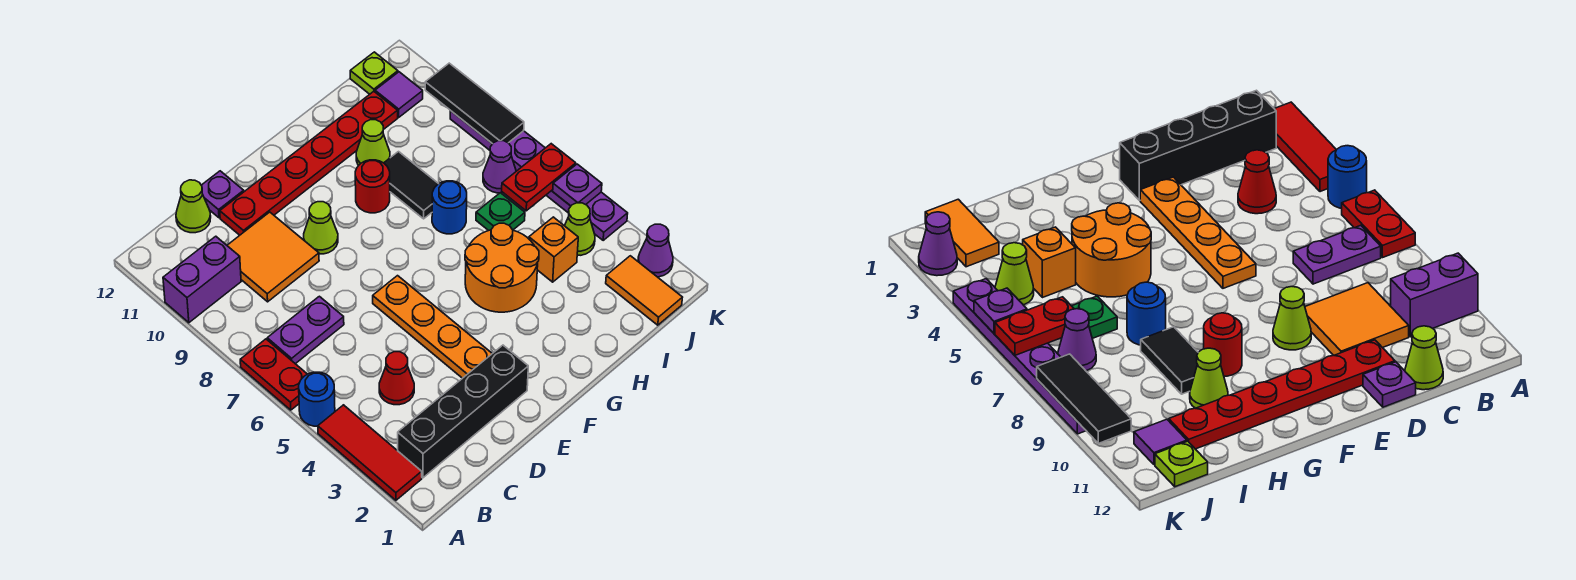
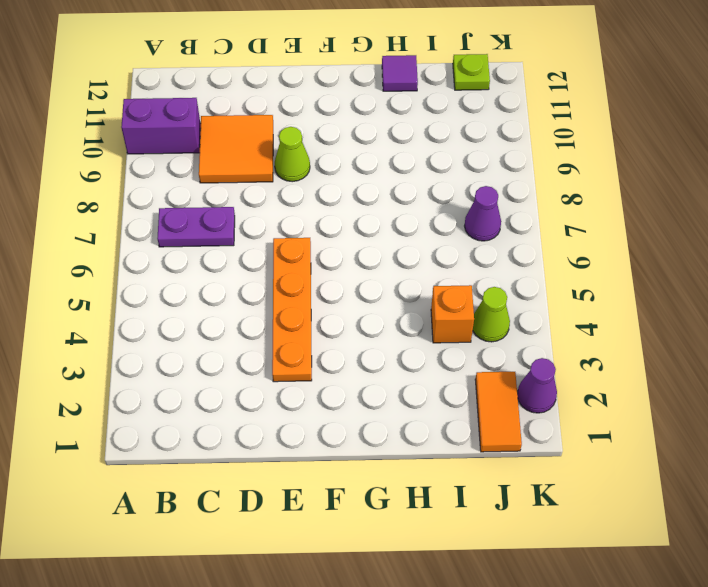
purple 1x1 tile [382,55,418,91] -> purple 1x1 tile moved to [375,72,423,117]
none -> red 1x3 tile [318,405,422,500]
none -> blue 1x1 round brick [299,372,335,426]
none -> red 1x2 plate [240,339,307,410]
none -> black 1x4 brick [398,345,528,478]

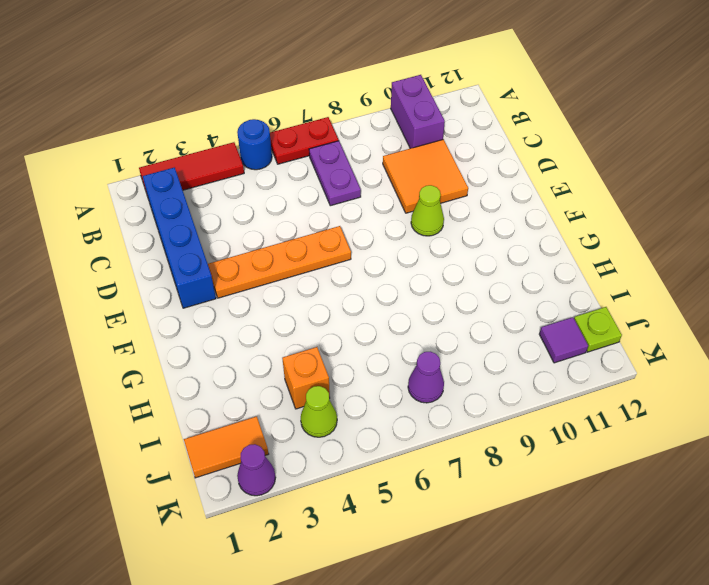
blue 1x4 brick [143,167,216,308] -> black 1x4 brick [398,345,528,478]
none -> red 1x1 cone [379,352,414,405]
none -> lime 1x1 cone [176,180,211,233]
none -> red 1x6 plate [220,91,398,235]
none -> purple 1x1 plate [201,171,244,218]

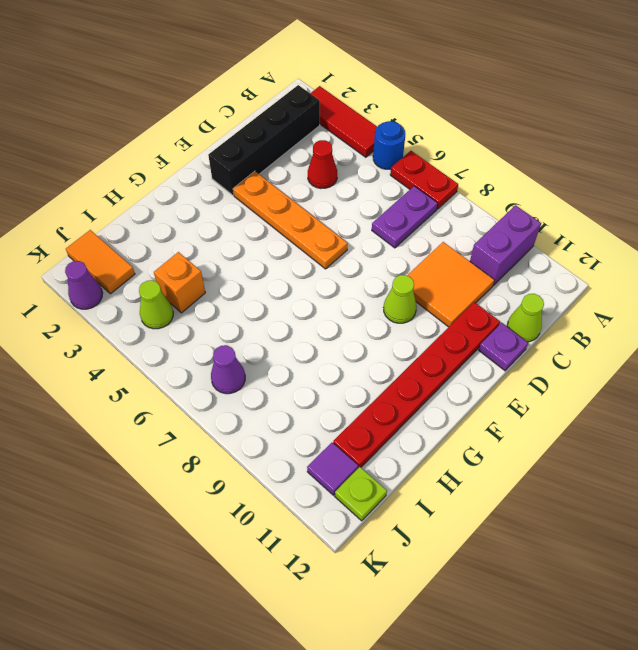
none -> orange 2x2 round brick [465,223,539,312]
none -> red 1x1 round brick [355,160,390,213]
none -> blue 1x1 round brick [432,181,467,234]
none -> black 1x2 tile [384,152,438,219]

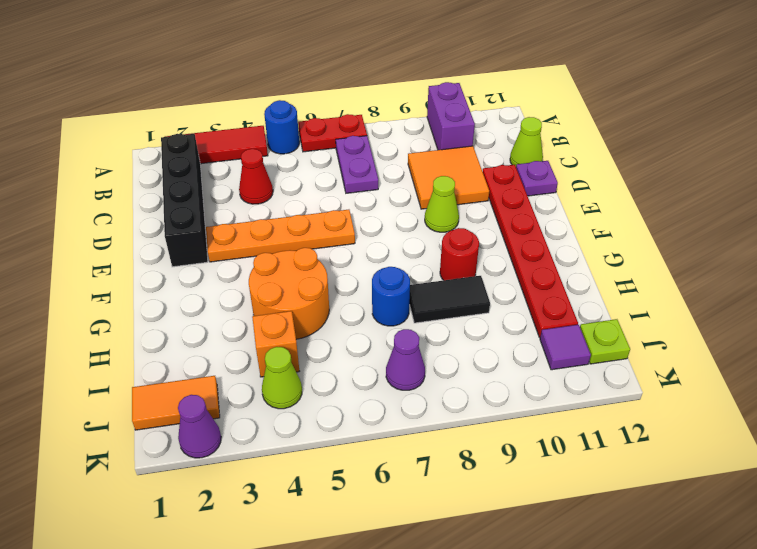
none -> lime 1x1 cone [356,120,390,165]
none -> green 1x1 plate [476,193,525,231]
none -> purple 1x6 plate [450,111,628,240]
none -> red 1x2 plate [502,144,576,211]

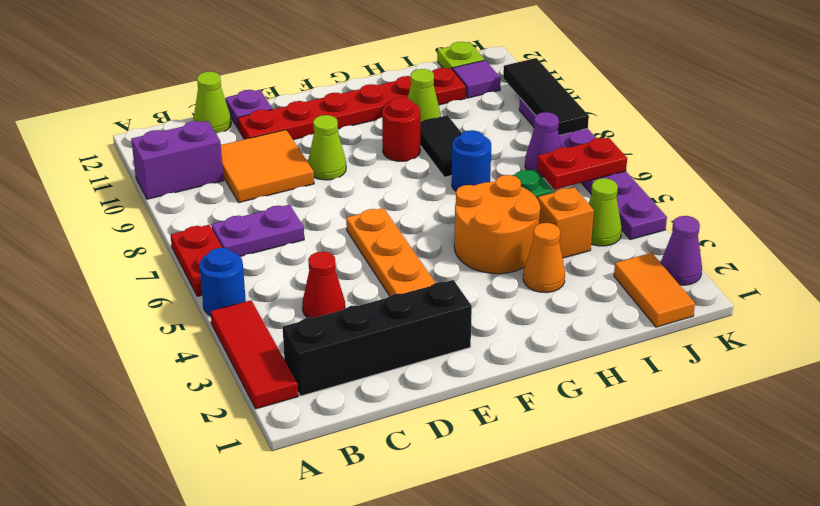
orange 1x1 cone [523,223,565,293] -> none
none -> purple 1x1 plate [553,164,602,206]

